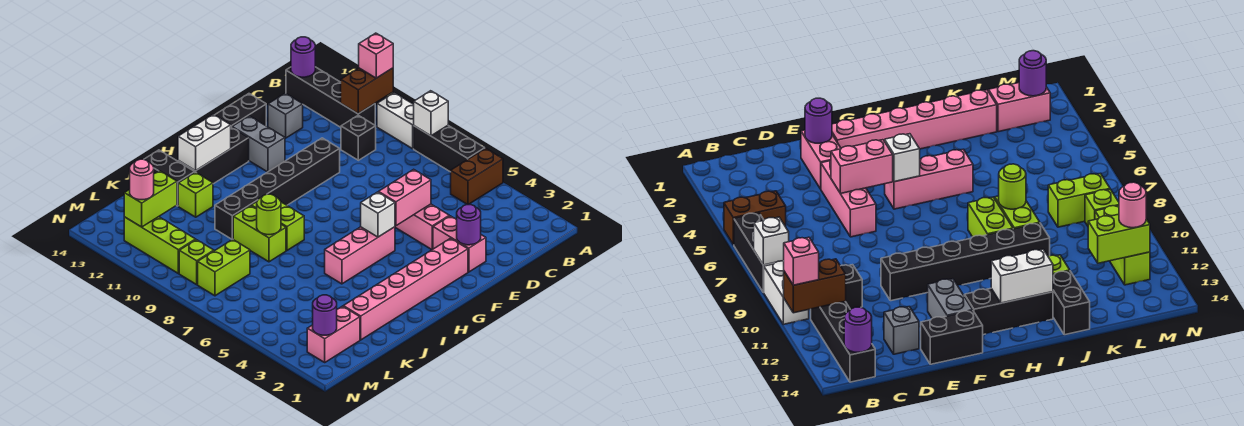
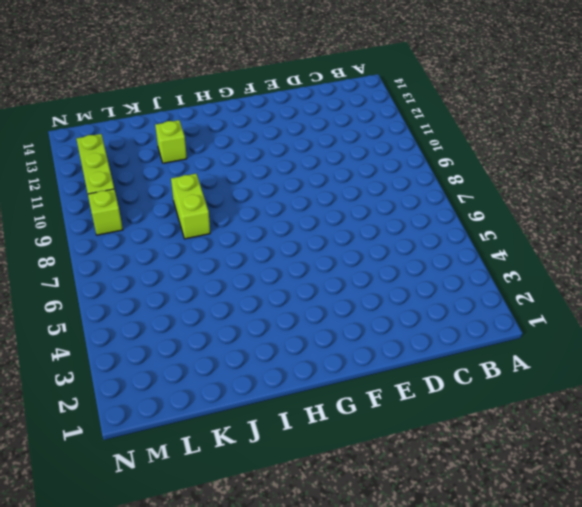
none -> brown 1x2 brick [451,148,503,205]
none -> black 1x3 brick [414,126,485,172]
none -> white 1x2 brick [377,93,414,149]
none -> black 1x4 brick [286,67,375,127]

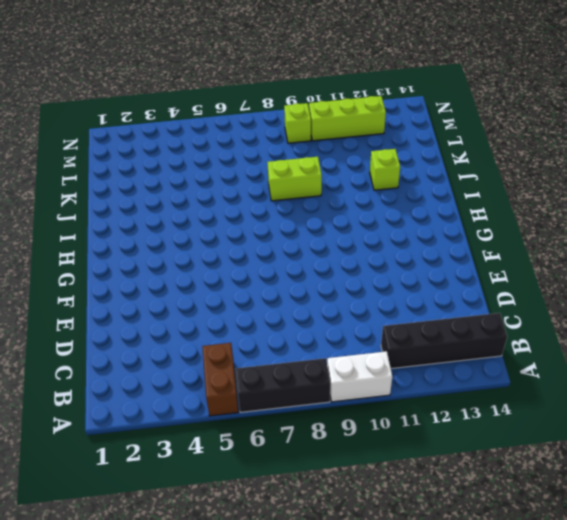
none -> black 1x1 brick [341,115,376,160]
none -> grey 1x1 brick [268,93,303,138]
none -> pink 1x2 brick [433,216,486,272]
none -> pink 1x3 brick [395,204,449,250]

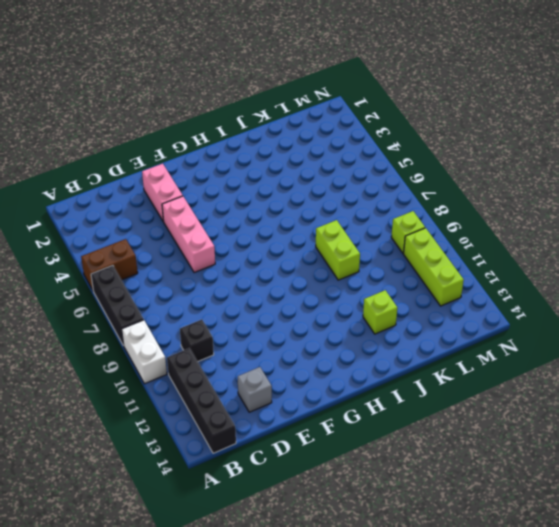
none -> black 1x6 brick [215,138,340,239]
none -> black 1x2 brick [215,94,266,127]
none -> pink 1x6 brick [343,238,468,340]
none -> grey 1x2 brick [232,116,285,172]

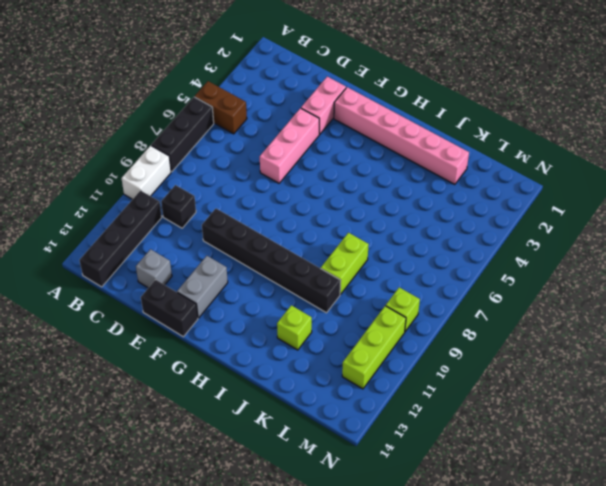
none -> pink 1x3 brick [325,227,395,284]
none -> black 1x3 brick [178,127,249,184]
none -> lime 1x2 brick [251,202,304,250]
none -> black 1x2 brick [144,150,195,206]

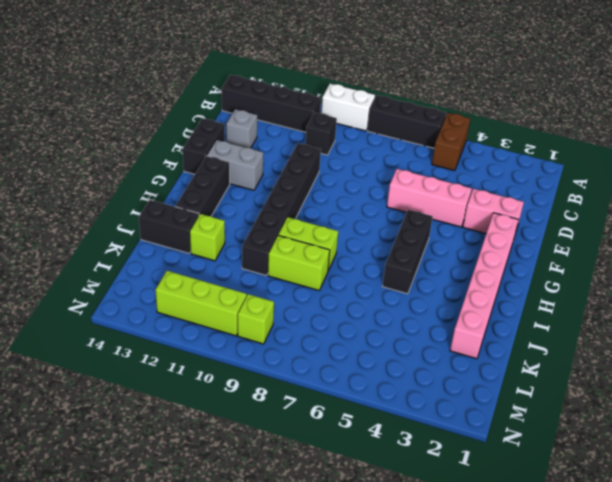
black 1x3 brick [382,210,433,294] -> pink 1x3 brick [325,227,395,284]
none -> pink 1x2 brick [307,306,360,362]
none -> lime 1x2 brick [198,239,250,296]
none -> white 1x1 brick [414,91,448,136]
none -> brown 1x2 brick [341,68,393,114]

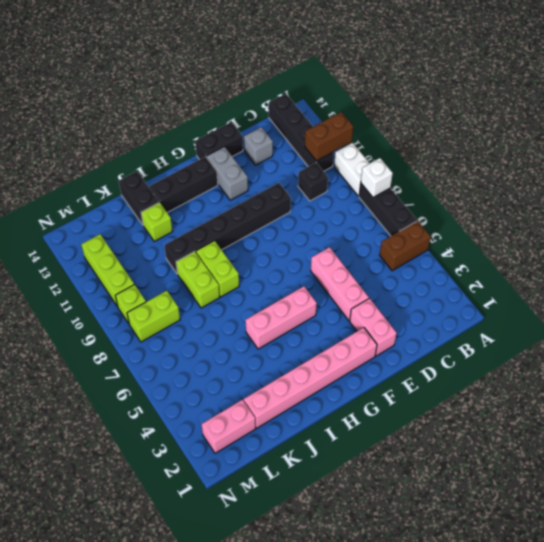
none -> purple 1x1 round brick [291,37,315,77]
none -> purple 1x1 round brick [457,205,481,245]
none -> pink 1x2 brick [379,169,431,226]
none -> white 1x1 brick [361,192,395,237]

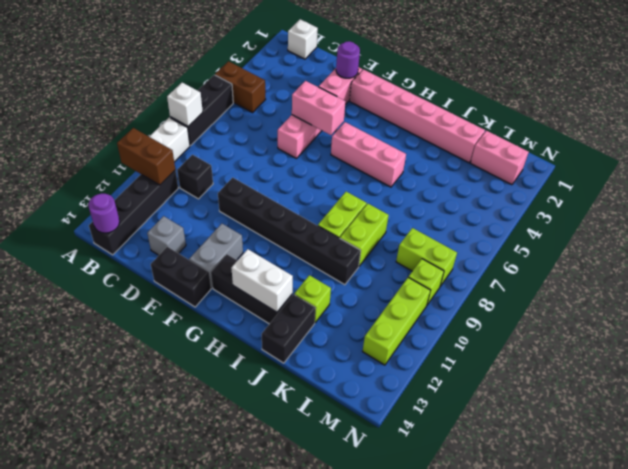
white 1x1 brick [288,19,318,59] -> white 1x1 brick moved to [361,192,395,237]
none -> lime 1x1 round brick [257,194,281,235]
none -> lime 1x2 brick [124,171,177,227]
none -> purple 1x1 round brick [313,295,337,335]
none -> pink 1x1 brick [359,33,393,78]

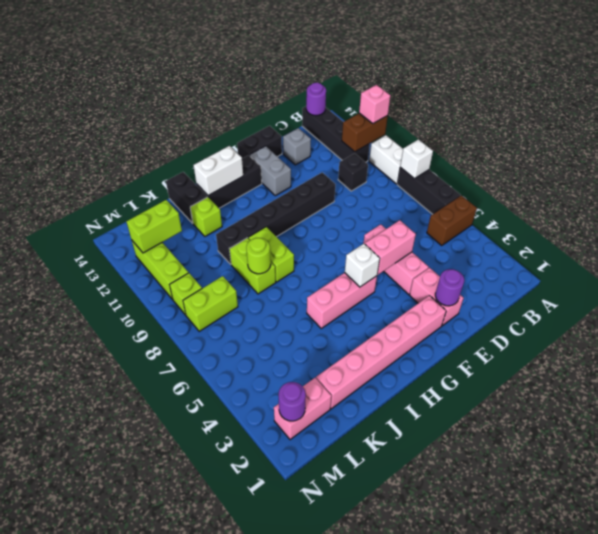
none -> pink 1x1 round brick [130,159,154,200]

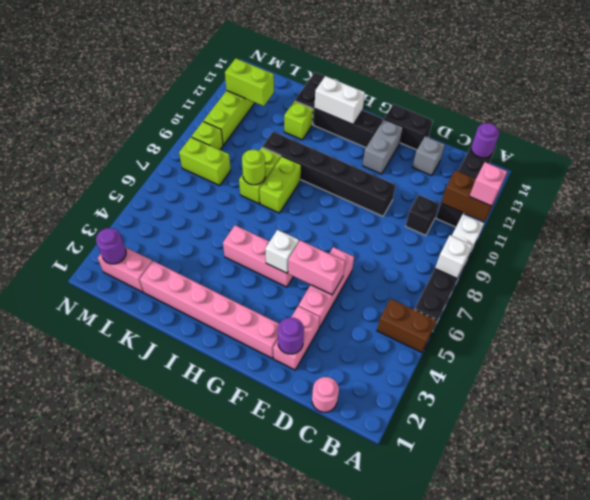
pink 1x1 round brick [312,377,339,412] -> pink 1x1 round brick moved to [130,159,154,200]

